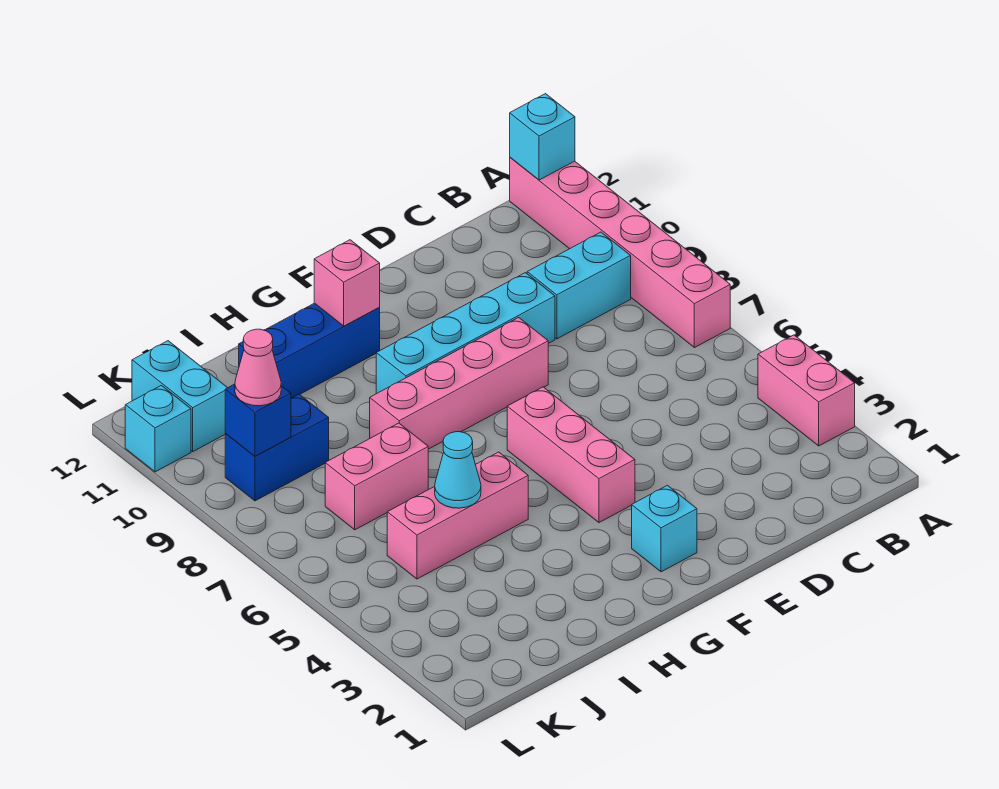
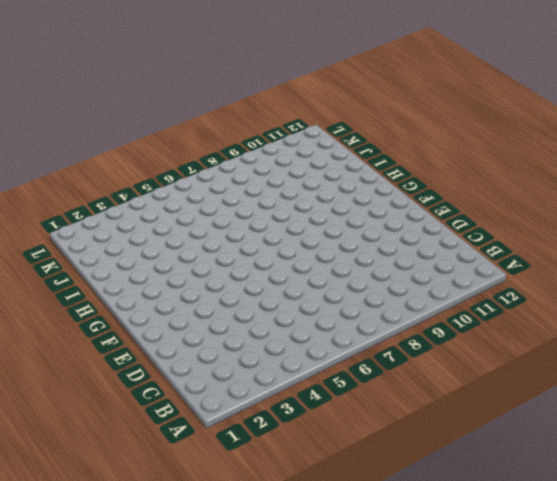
none -> pink 1x2 brick [758,335,855,446]
none -> pink 1x6 brick [510,158,730,348]
none -> cyan 1x2 brick [527,232,631,339]

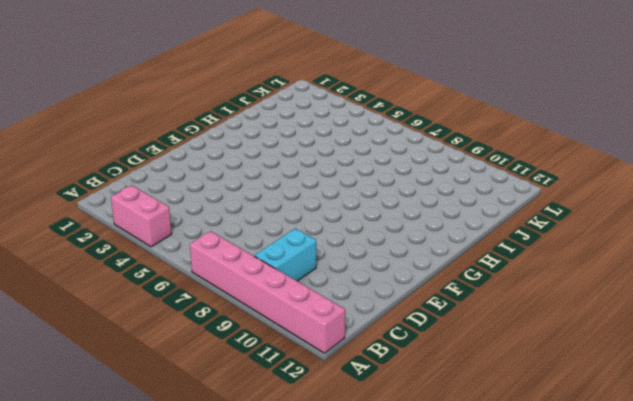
none -> cyan 1x4 brick [376,273,555,394]
none -> pink 1x4 brick [370,318,548,449]
none -> cyan 1x1 brick [632,485,697,572]

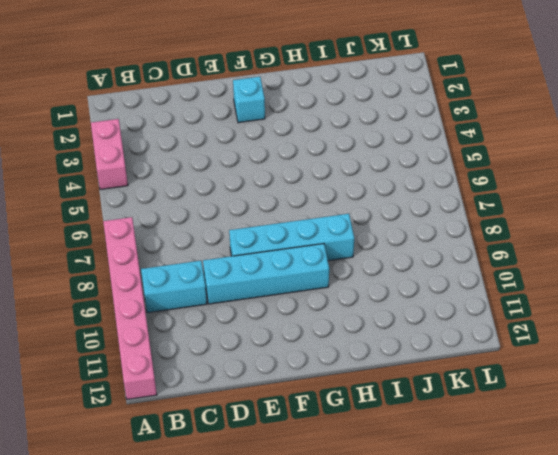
cyan 1x4 brick [229,214,354,261] -> pink 1x4 brick [370,318,548,449]
none -> pink 1x3 brick [507,387,635,523]
none -> blue 1x3 brick [239,303,380,398]
none -> pink 1x3 brick [387,452,528,579]

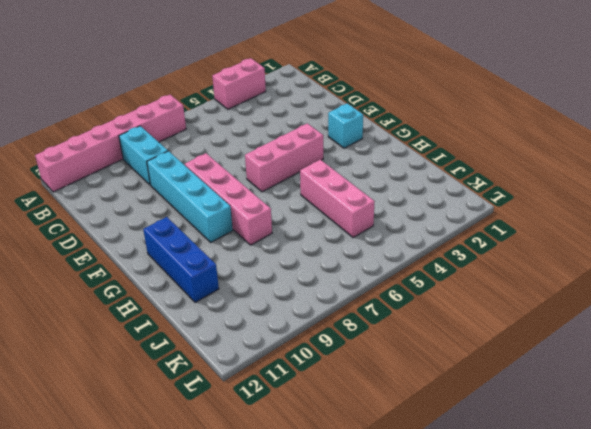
none -> pink 1x2 brick [325,423,428,530]
none -> blue 1x2 brick [225,394,329,501]
none -> cyan 1x2 brick [132,341,227,451]

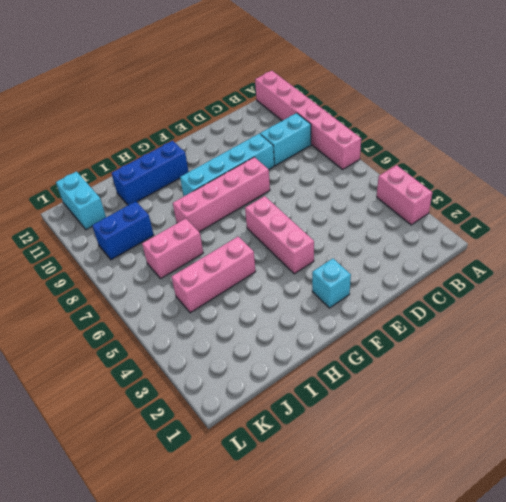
none -> cyan 1x1 brick [125,385,191,472]
none -> cyan 1x1 brick [510,94,575,180]
none -> pink 1x1 brick [314,240,380,326]

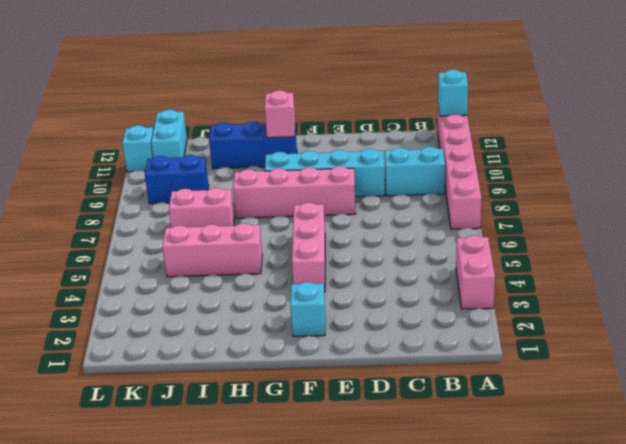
none -> cyan 1x1 cone [435,432,481,508]
none -> blue 1x1 brick [225,384,291,456]
none -> pink 1x1 cone [235,329,281,406]

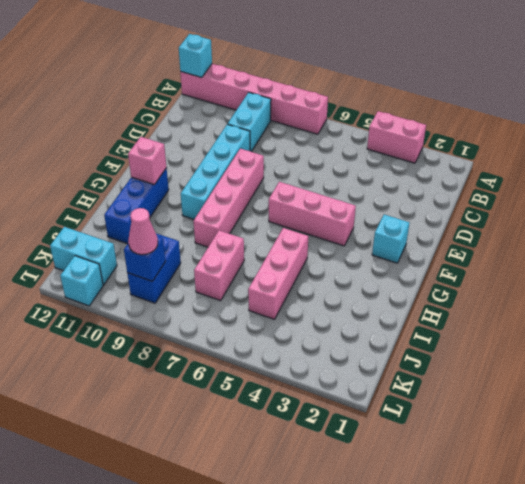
none -> cyan 1x1 cone [435,432,481,508]

